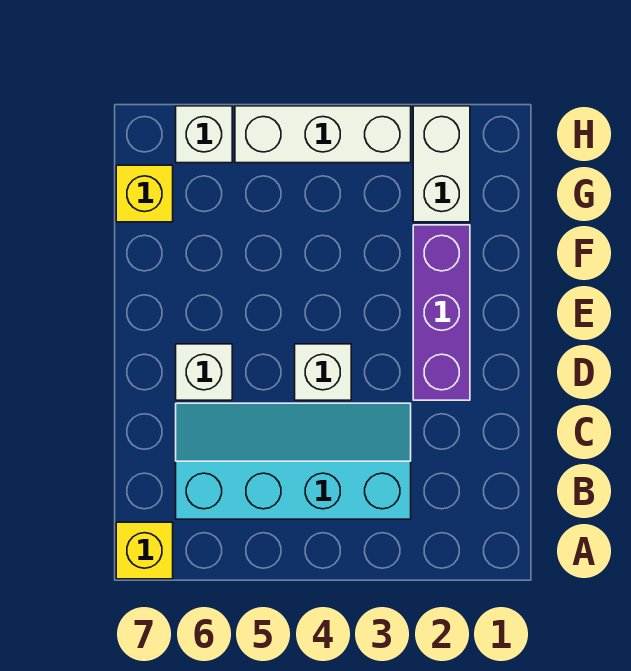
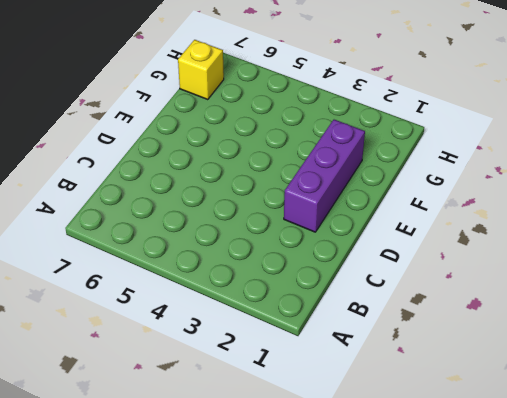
none -> yellow 1x1 brick [116,522,173,579]
none -> cyan 2x4 slope [176,403,411,519]

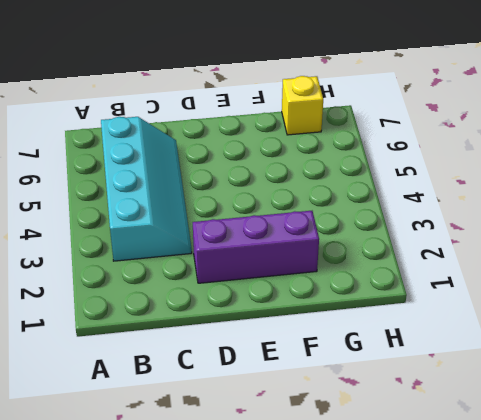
none -> yellow 1x1 brick [116,522,173,579]
none -> white 1x1 brick [295,344,351,400]

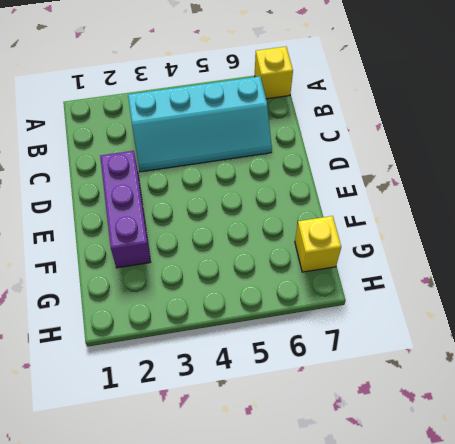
none -> white 1x1 brick [295,344,351,400]
none -> white 1x1 brick [176,344,232,400]

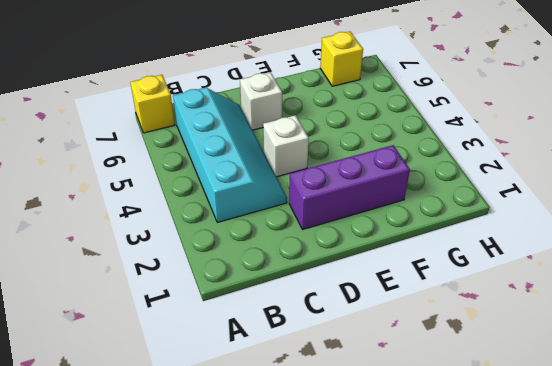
none -> white 1x2 brick [413,106,470,222]
none -> white 1x3 brick [235,106,411,163]

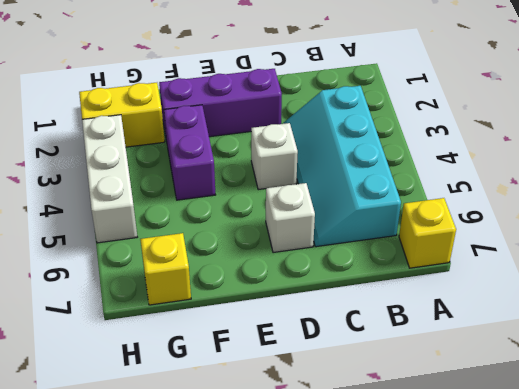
purple 1x2 brick [164,105,215,200] -> none
yellow 1x2 brick [79,83,165,147] -> white 1x2 brick [413,106,470,222]
none -> white 1x1 brick [176,106,232,163]

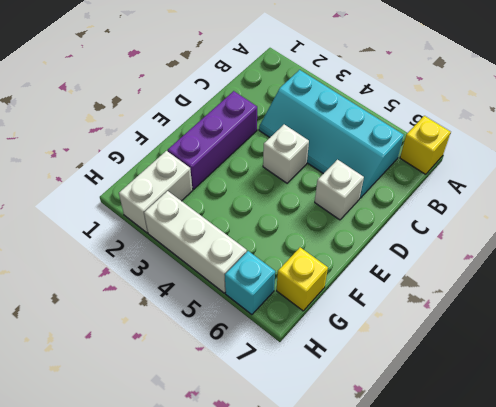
cyan 1x1 brick [225,251,275,315] -> white 1x1 brick [176,106,232,163]

